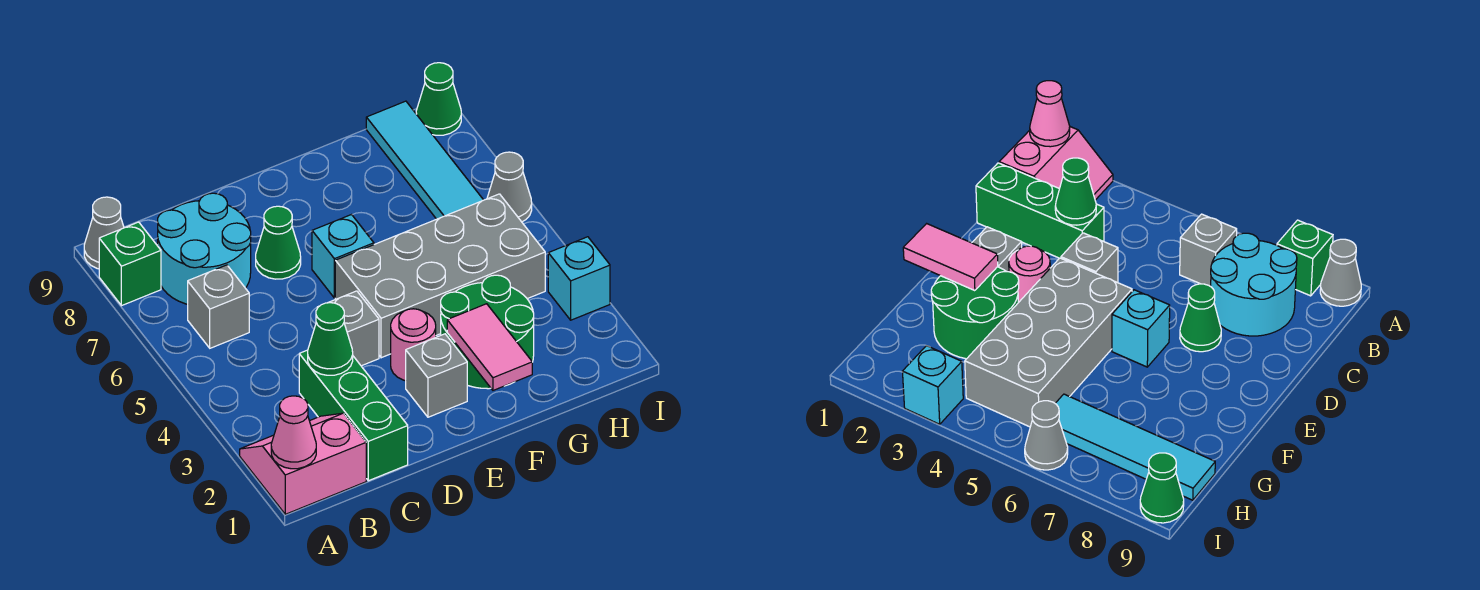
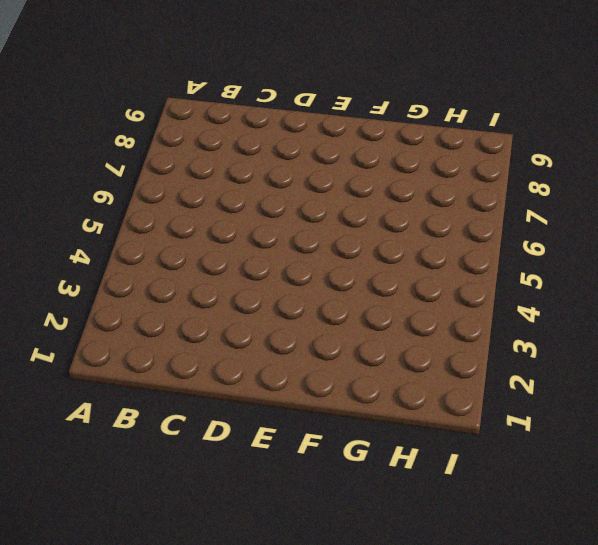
none -> pink 2x2 slope [240,413,366,514]
none -> green 1x1 brick [99,222,161,306]
none -> grey 1x1 cone [84,197,124,269]

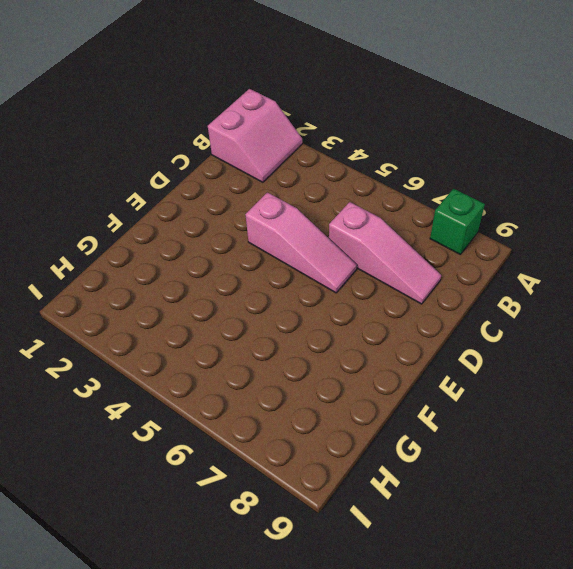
pink 1x3 slope [329,202,441,304] -> cyan 2x2 round brick [158,193,251,304]
pink 1x3 slope [245,193,357,293] -> grey 1x1 brick [317,291,379,366]
none -> grey 1x1 cone [84,197,124,269]
none -> grey 1x1 brick [188,265,249,348]
none -> green 1x3 brick [299,350,408,481]

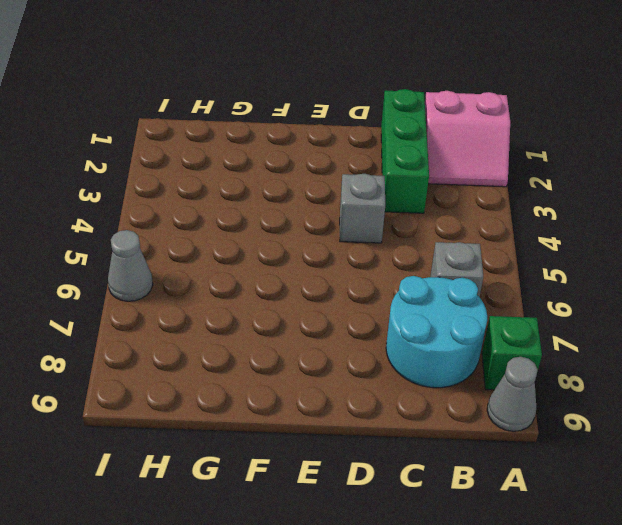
none -> green 1x1 cone [256,206,301,279]
none -> grey 1x1 brick [406,334,467,417]
none -> pink 1x1 round brick [391,309,436,381]

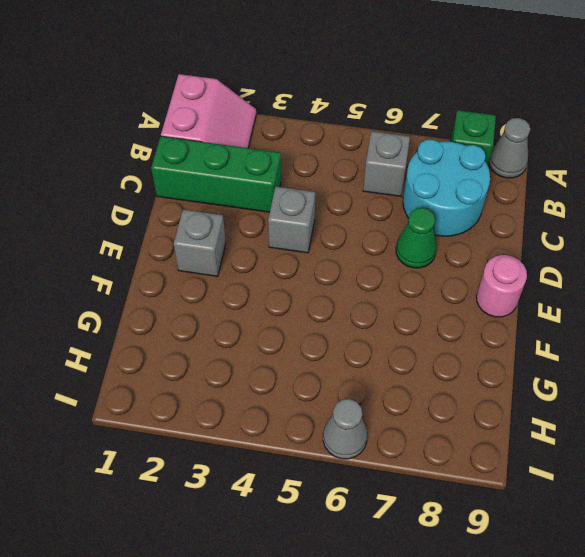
pink 1x1 round brick [476,255,527,317] -> pink 1x1 round brick moved to [391,309,436,381]
none -> grey 2x4 brick [335,194,545,358]
none -> cyan 1x1 brick [312,215,374,298]
none -> green 2x2 round brick [441,275,534,389]

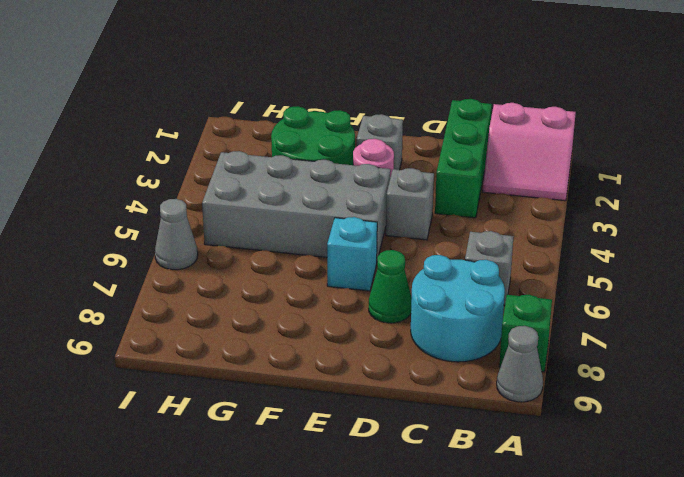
none -> cyan 1x4 tile [366,101,483,219]
none -> cyan 1x1 brick [548,237,610,320]
none -> green 1x1 cone [416,63,461,135]

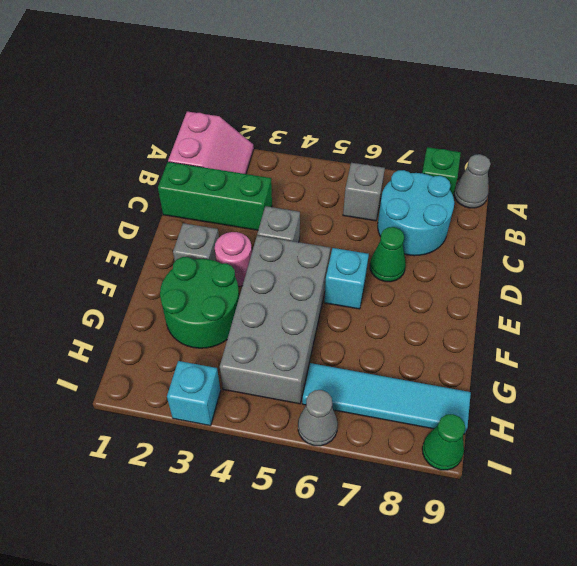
none -> pink 1x1 cone [271,396,316,469]
none -> green 1x1 cone [308,303,353,375]
none -> pink 1x2 tile [447,304,532,390]

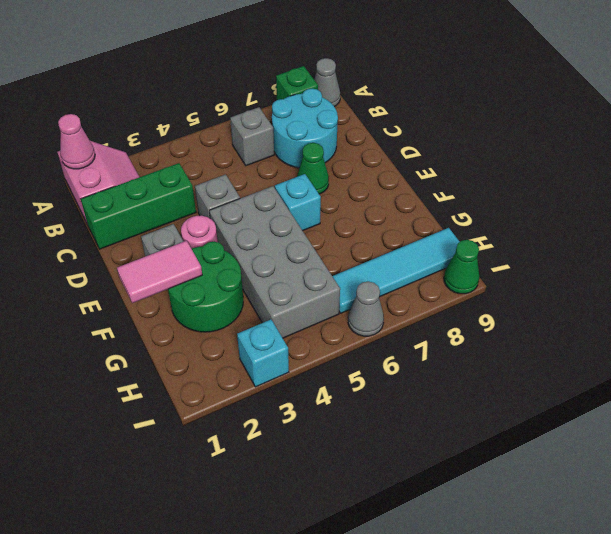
none -> green 1x1 cone [308,303,353,375]

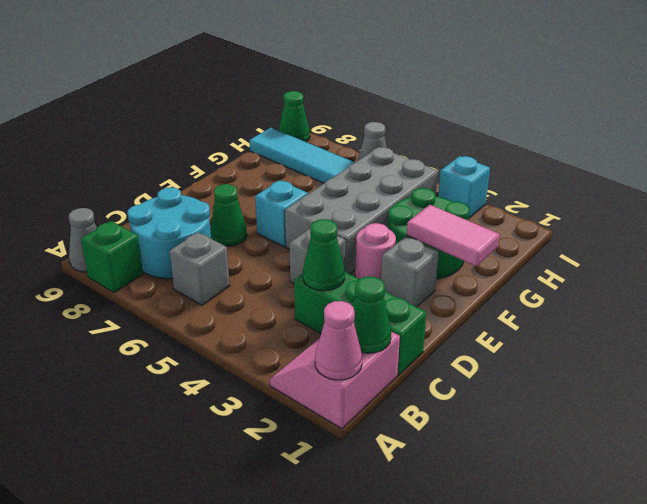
green 1x1 cone [353,276,391,353] -> none

